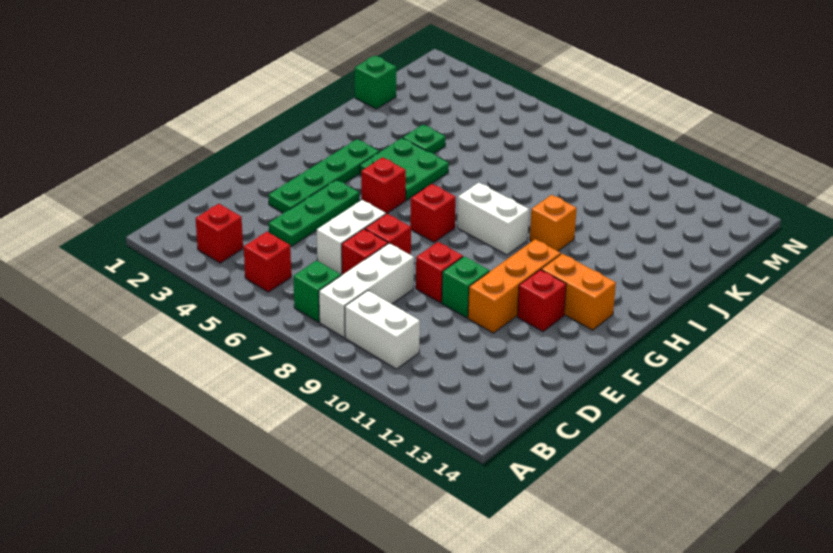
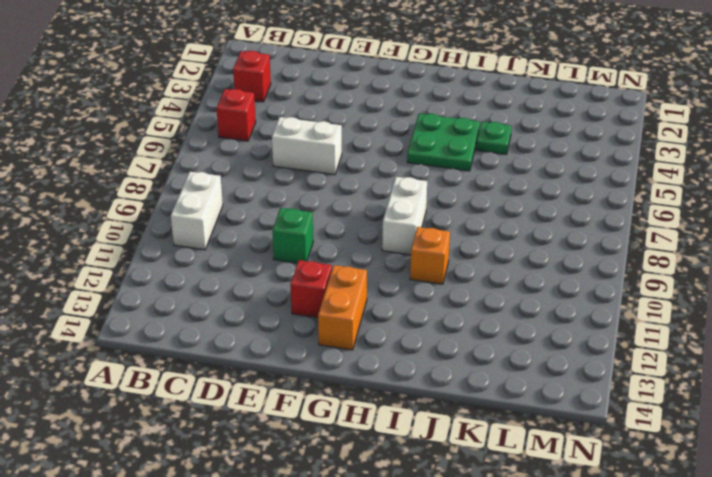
none -> green 1x1 brick [293,261,341,322]
none -> white 1x3 brick [319,243,414,337]
none -> green 1x3 plate [269,180,359,246]

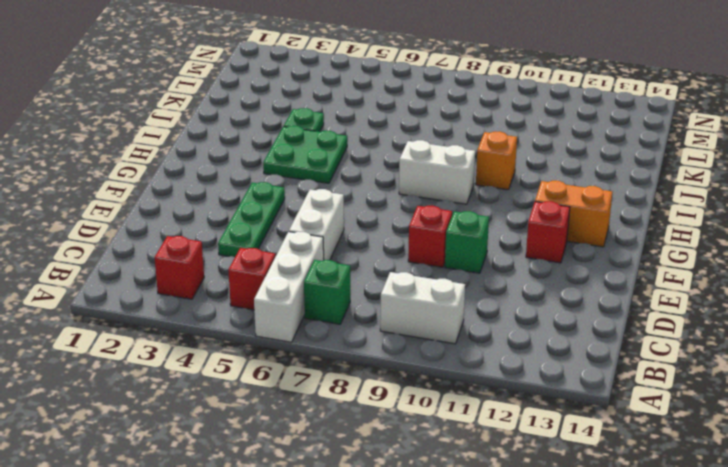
white 1x3 brick [254,232,324,342] -> white 1x3 brick moved to [319,243,414,337]
none -> red 1x1 brick [342,229,388,275]
none -> green 1x4 plate [269,139,379,213]
none -> red 1x1 brick [365,214,411,255]

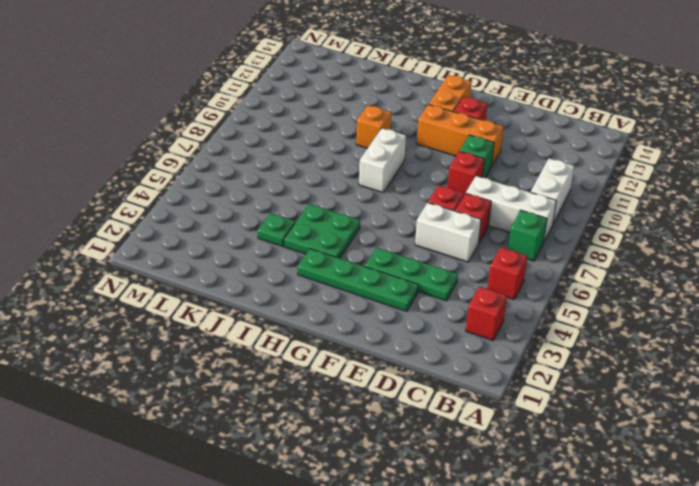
none -> red 1x1 brick [361,157,406,214]
none -> red 1x1 brick [410,184,456,242]
none -> green 1x1 brick [355,56,396,109]

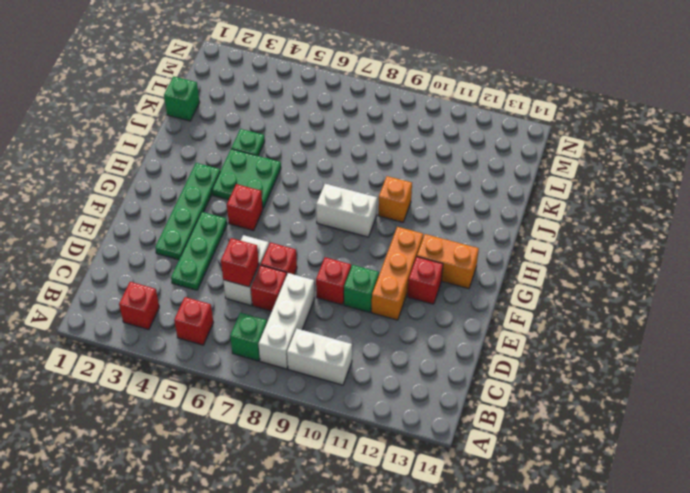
red 1x1 brick [221,238,259,287] -> red 1x1 brick moved to [410,184,456,242]

